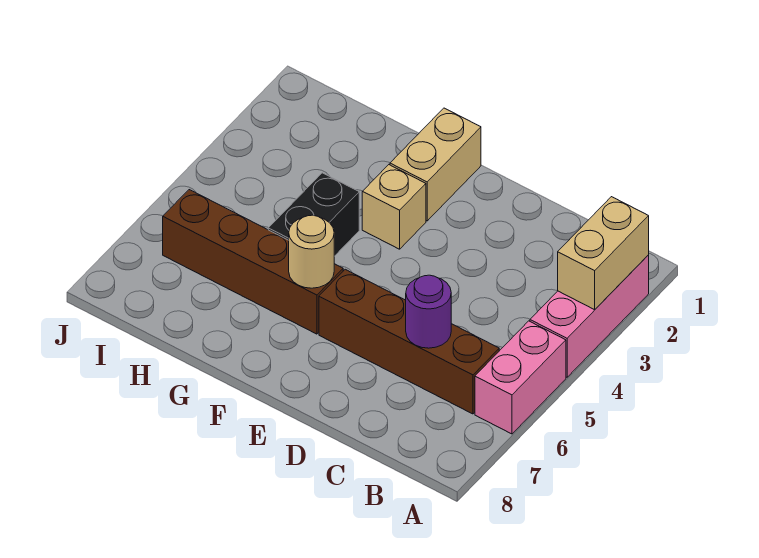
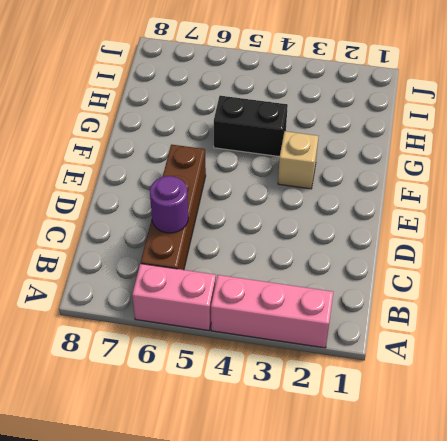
none -> tan 1x2 brick [390,108,481,221]
none -> brown 1x4 brick [163,190,343,334]

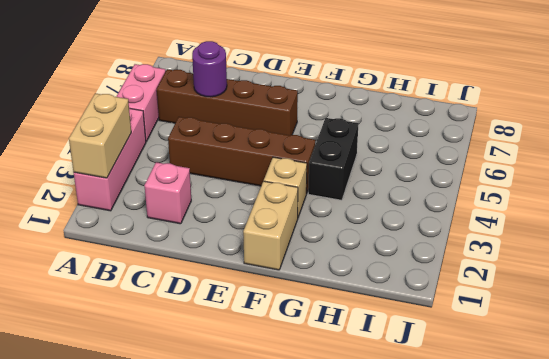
pink 1x1 brick [144,162,191,224] -> none
brown 1x4 brick [168,117,315,194] -> brown 1x4 brick moved to [163,190,343,334]
none -> tan 1x1 round brick [289,215,334,288]

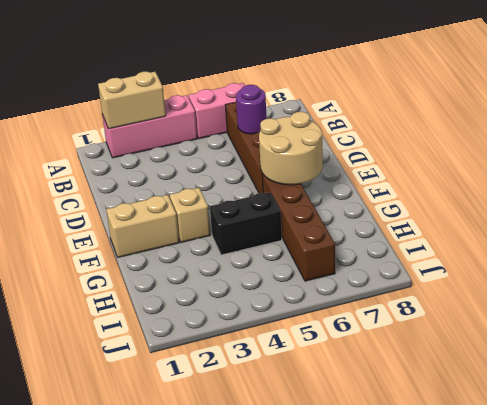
tan 2x2 round brick [259,112,323,185] -> tan 1x1 round brick [289,215,334,288]

